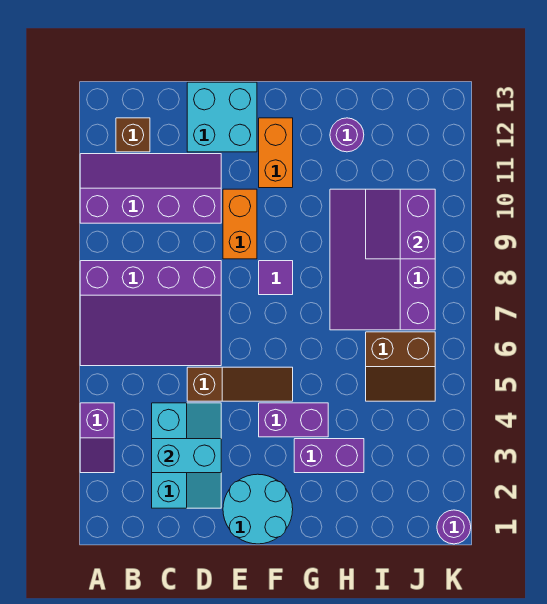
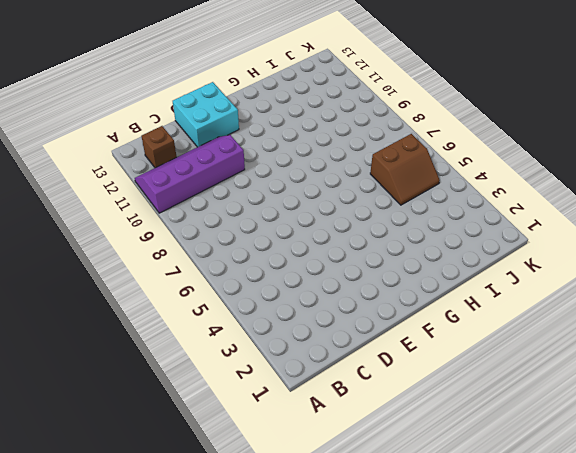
none -> purple 1x2 slope [80,403,114,473]
none -> purple 3x4 slope [80,261,221,366]
none -> cyan 2x3 slope [152,403,221,508]

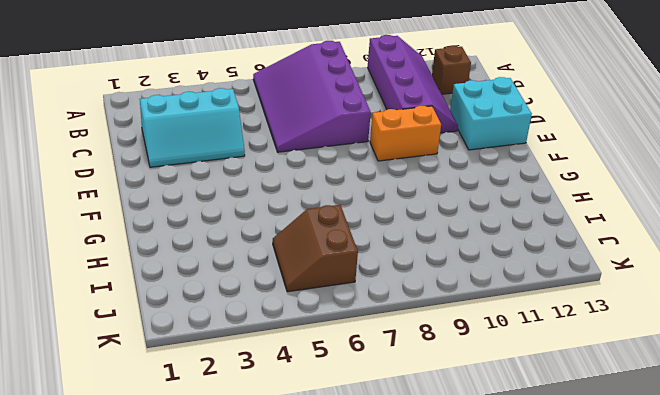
none -> purple 1x2 slope [80,403,114,473]
none -> brown 1x3 slope [187,367,293,401]
none -> cyan 2x2 round brick [223,474,293,544]

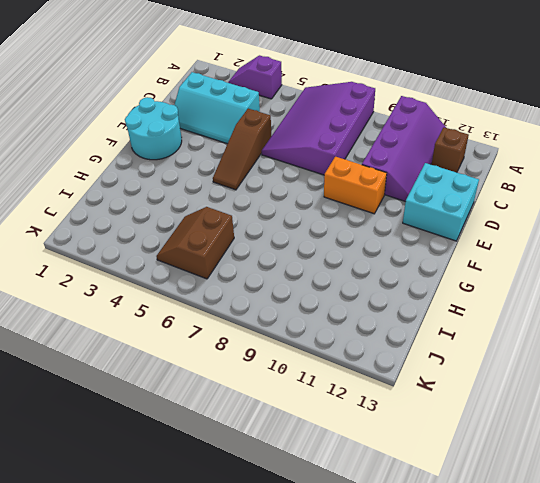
none -> purple 1x2 brick [259,403,328,437]
none -> purple 1x1 tile [259,261,293,295]
none -> orange 1x2 brick [259,118,293,188]

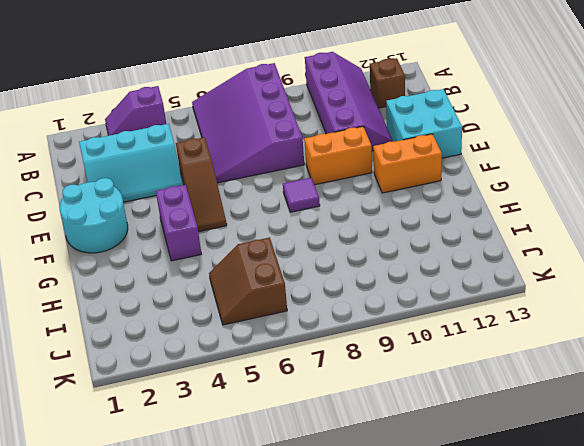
none -> purple 1x2 brick [294,439,364,473]
none -> purple 3x4 slope [330,189,435,330]
none -> purple 1x1 round brick [330,118,364,152]

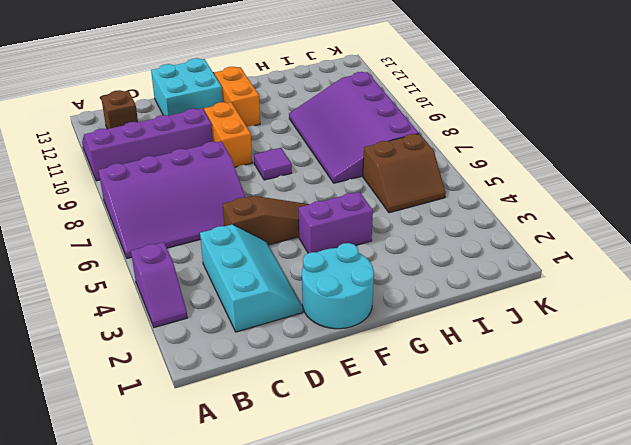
none -> purple 1x2 brick [294,439,364,473]
none -> purple 1x1 round brick [330,118,364,152]
none -> purple 1x1 round brick [437,510,471,544]

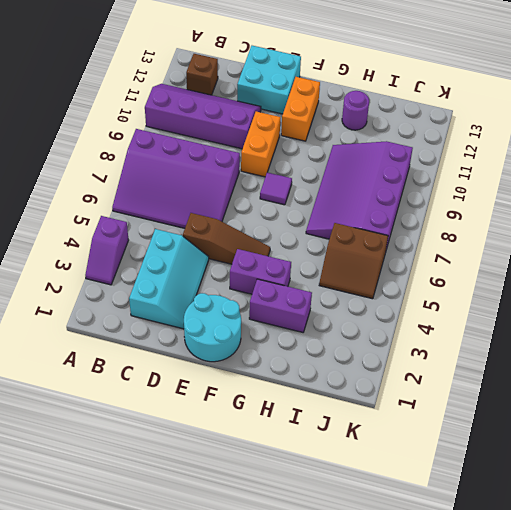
none -> purple 1x1 round brick [437,510,471,544]
none -> cyan 1x2 brick [152,439,221,473]
none -> purple 2x2 slope [366,189,435,259]

